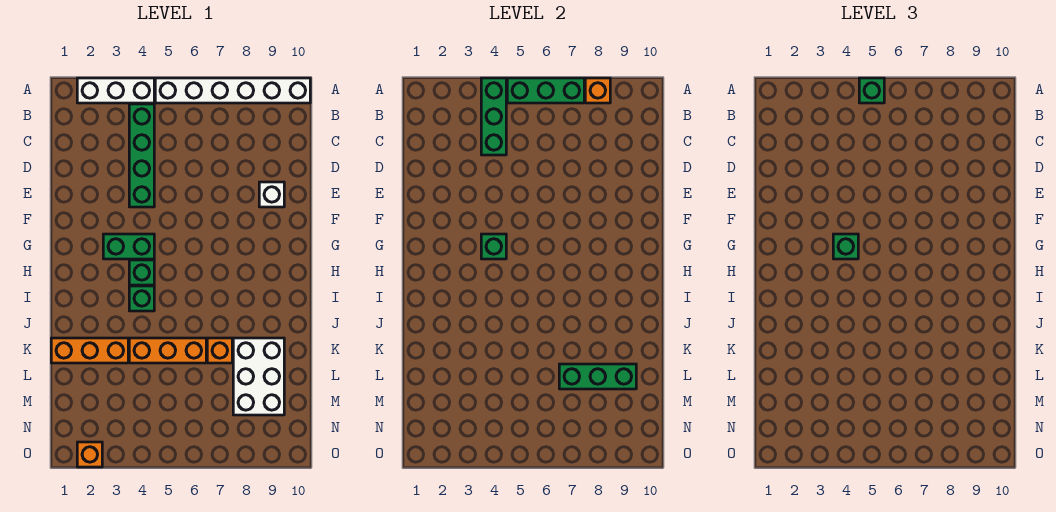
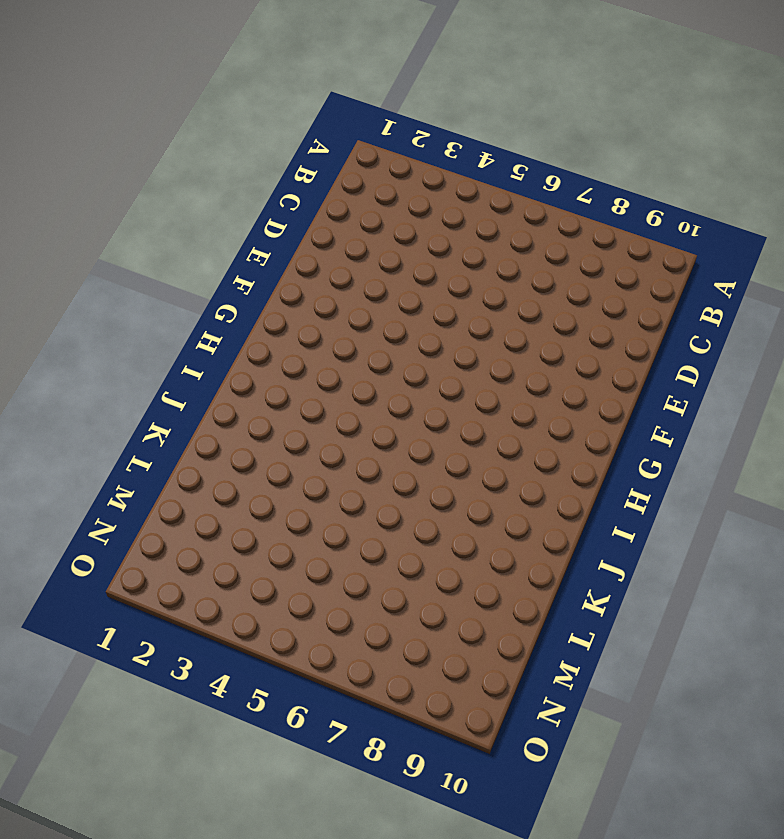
none -> white 1x3 brick [77,78,154,103]
none -> white 1x6 brick [155,78,310,103]
none -> green 1x4 brick [129,104,154,207]

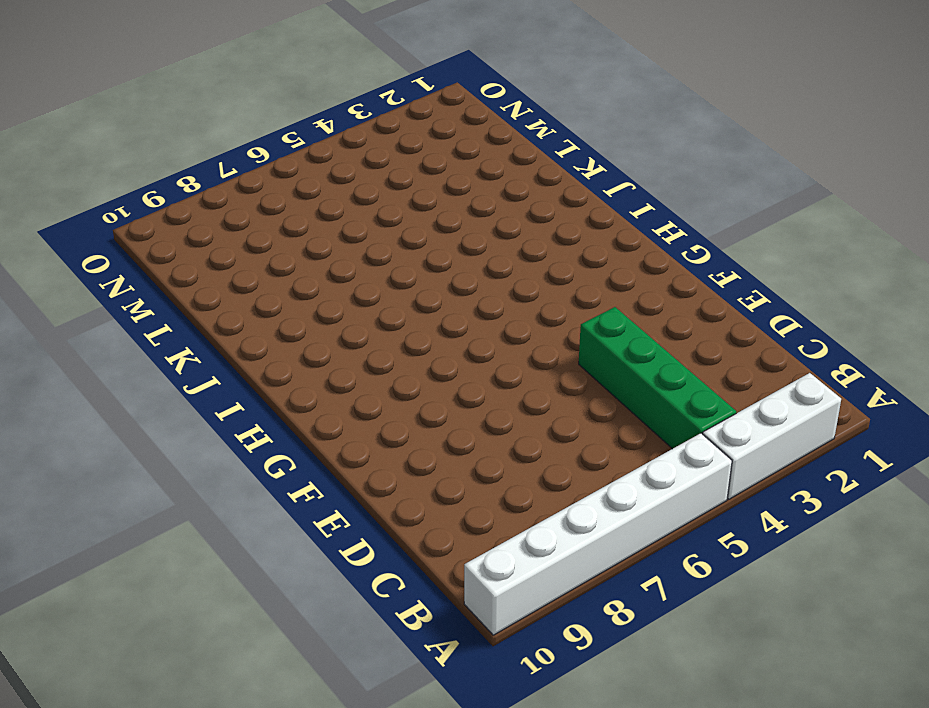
none -> white 1x1 brick [259,182,284,207]
none -> green 1x2 brick [103,234,154,259]
none -> green 1x1 brick [129,260,154,285]

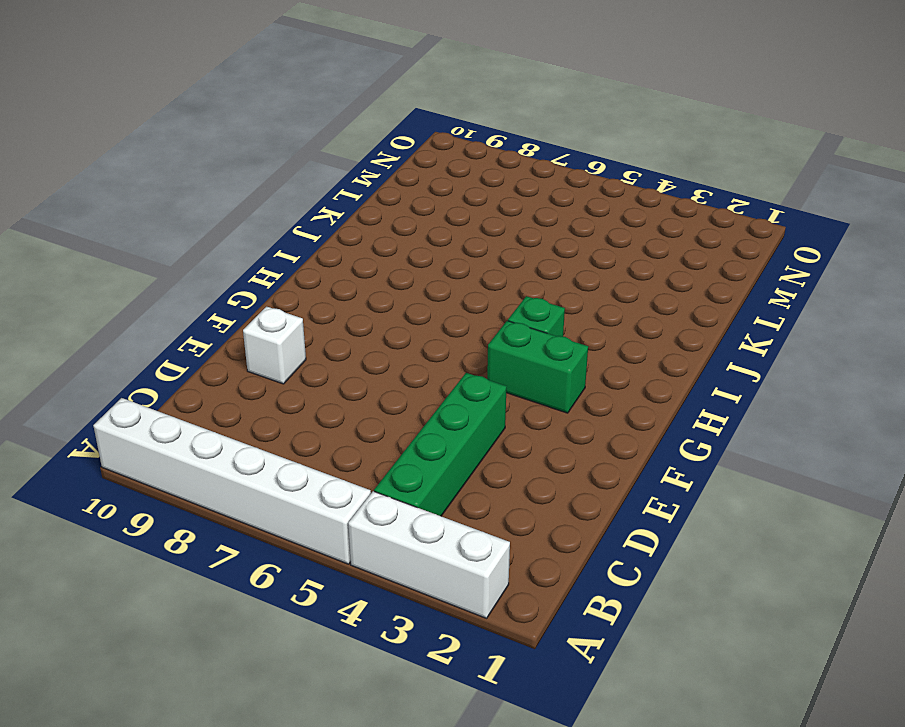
none -> green 1x1 brick [129,286,154,311]
none -> orange 1x3 brick [51,338,128,363]
none -> orange 1x3 brick [129,338,206,363]

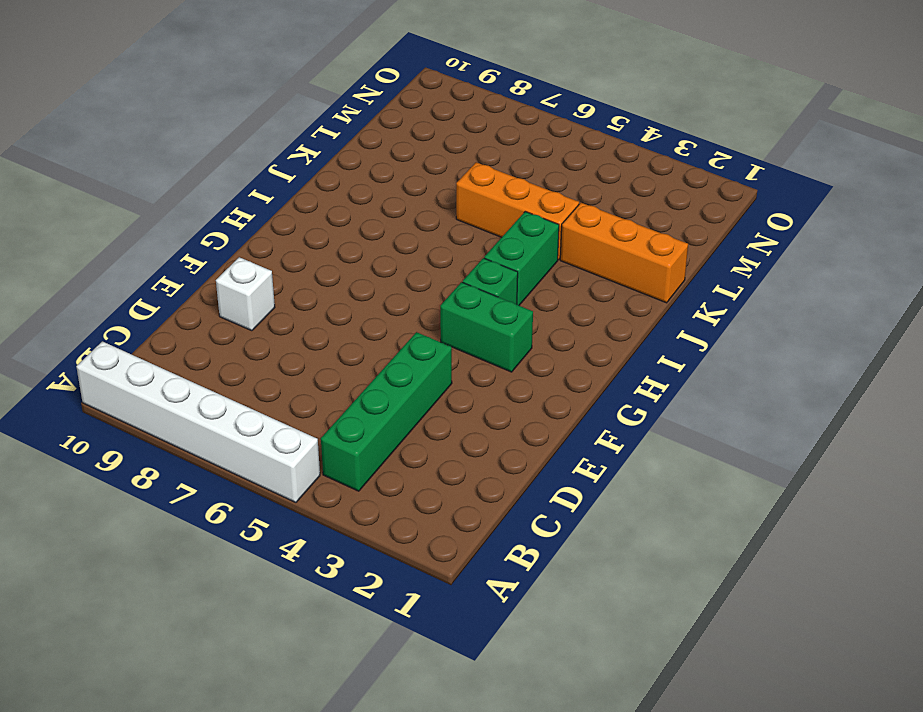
green 1x2 brick [484,211,559,305] -> green 1x1 brick [129,286,154,311]
none -> white 1x3 brick [77,78,154,103]
none -> orange 1x1 brick [207,338,232,363]
none -> white 2x3 brick [233,338,284,415]

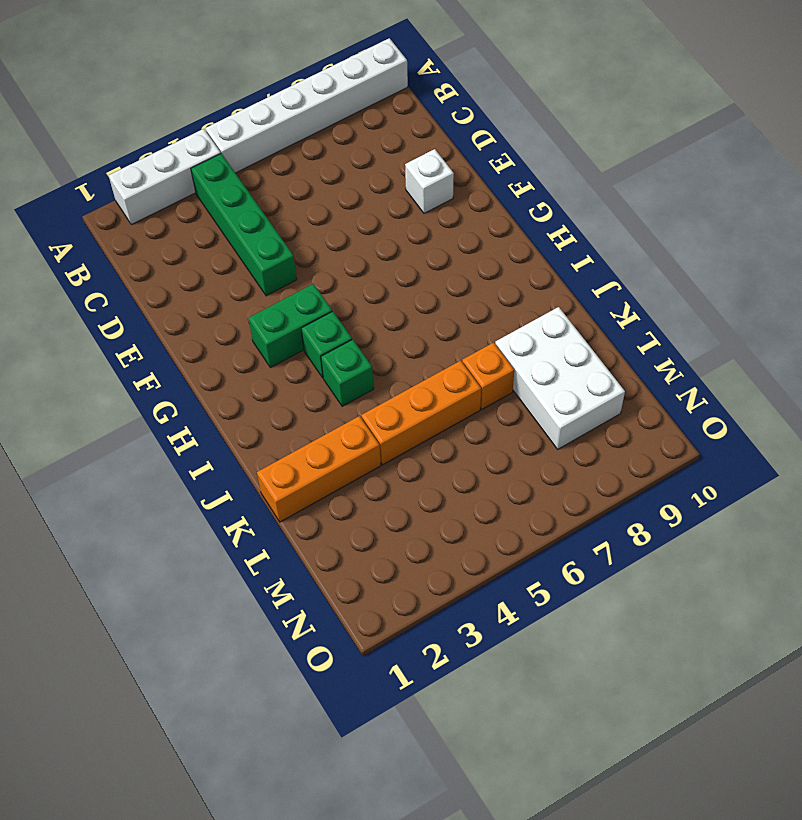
none -> orange 1x1 brick [77,442,102,467]
none -> green 1x3 brick [481,78,506,155]
none -> green 1x3 brick [507,78,584,103]

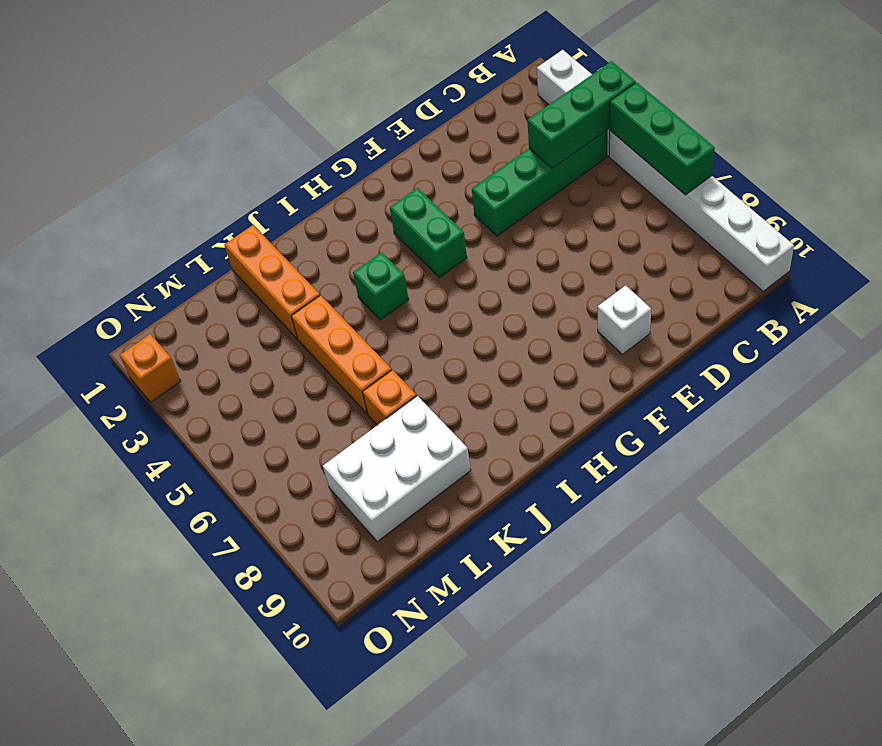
none -> green 1x1 brick [129,260,154,285]
none -> orange 1x1 brick [585,78,610,103]
none -> green 1x1 brick [481,234,506,259]

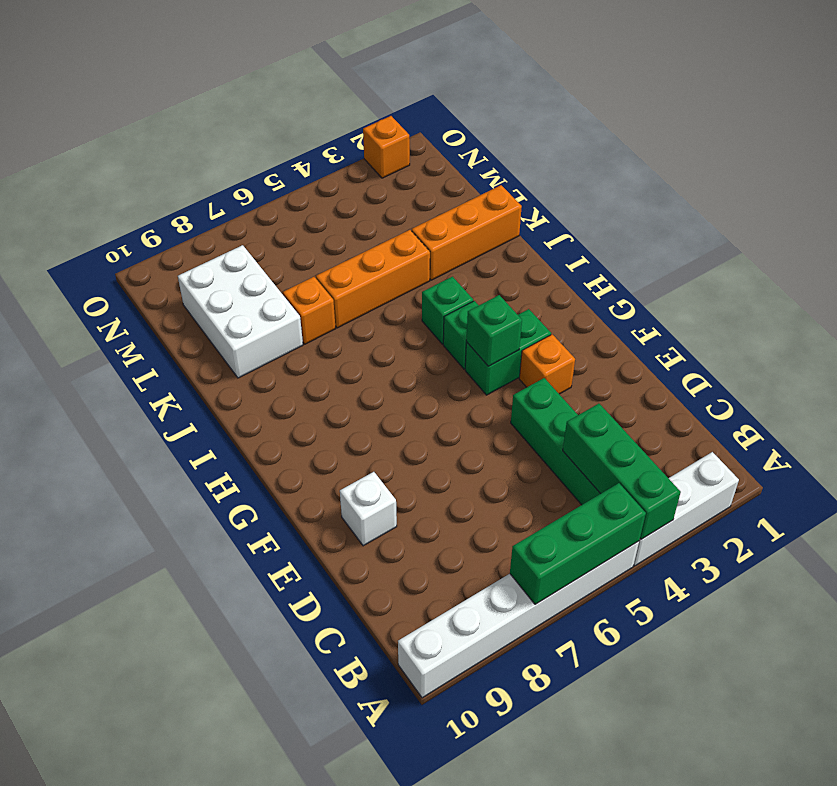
orange 1x1 brick [519,334,575,394] -> orange 1x1 brick moved to [585,78,610,103]
none -> green 1x3 brick [559,364,636,389]
none -> green 1x1 brick [859,78,884,103]
none -> green 1x1 brick [833,234,858,259]

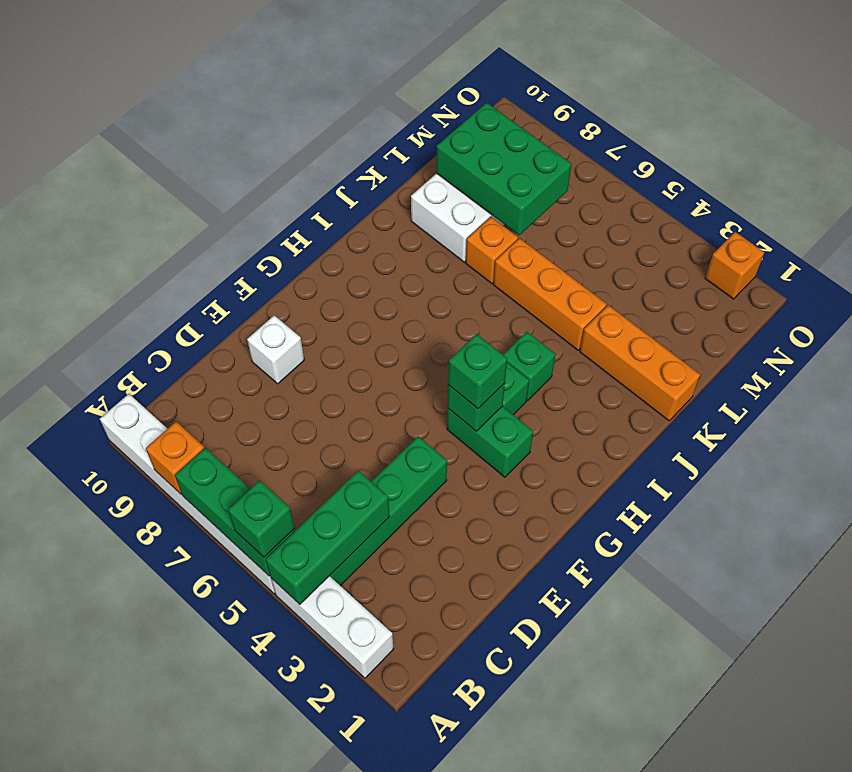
green 2x3 brick [436,103,572,235] -> green 1x3 brick [559,364,636,389]

